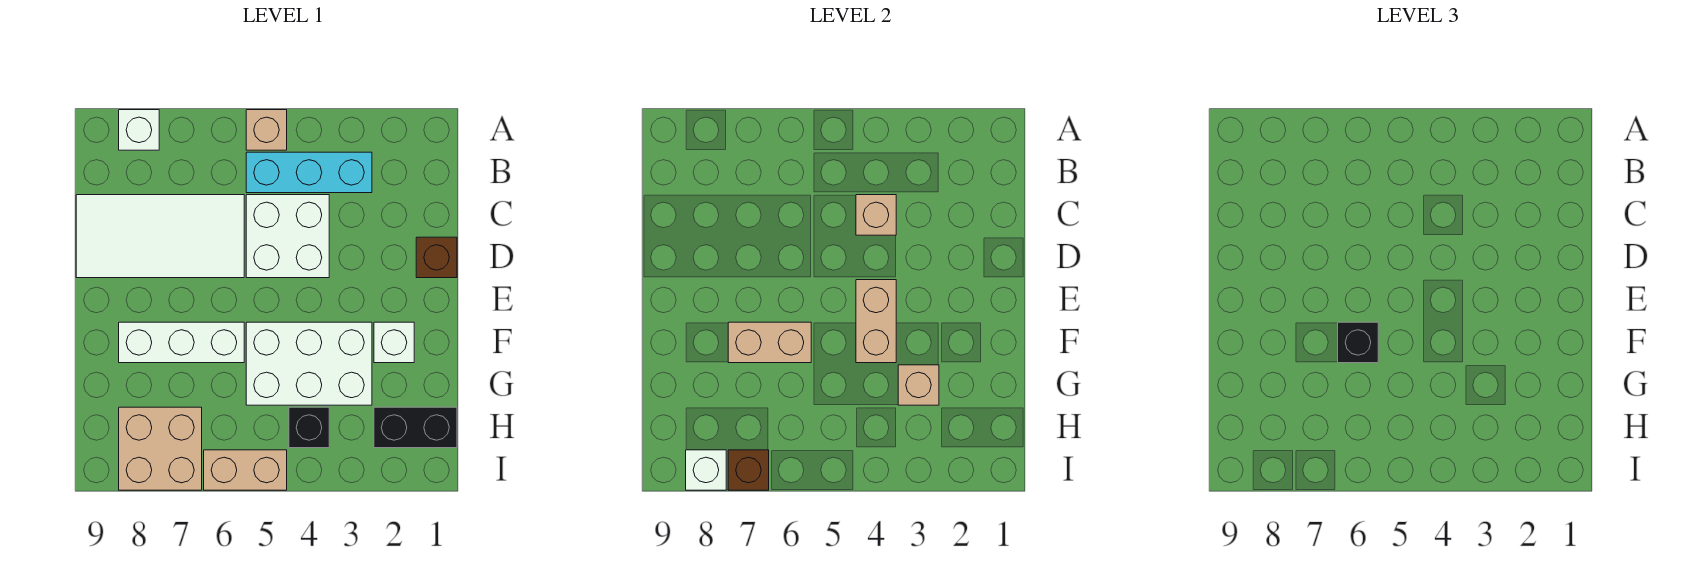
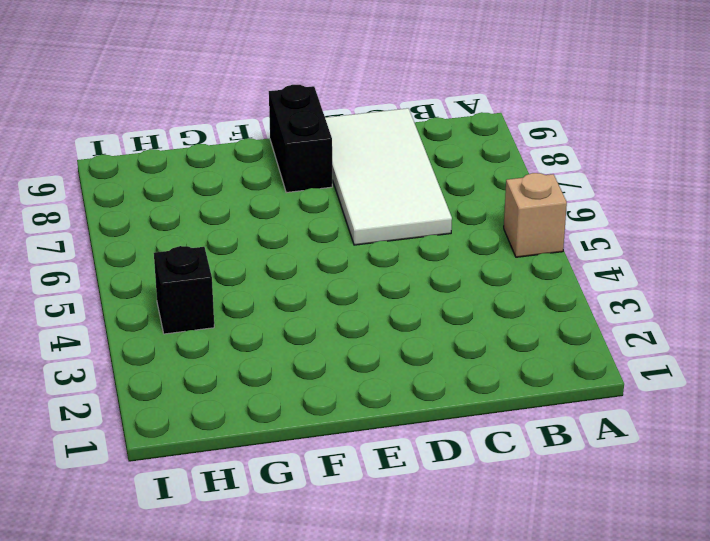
black 1x2 brick [269,85,332,193] -> black 1x2 brick moved to [374,407,457,448]
none -> white 1x1 brick [119,110,159,150]
none -> cyan 1x3 brick [246,152,372,193]
none -> white 2x2 brick [246,195,329,278]

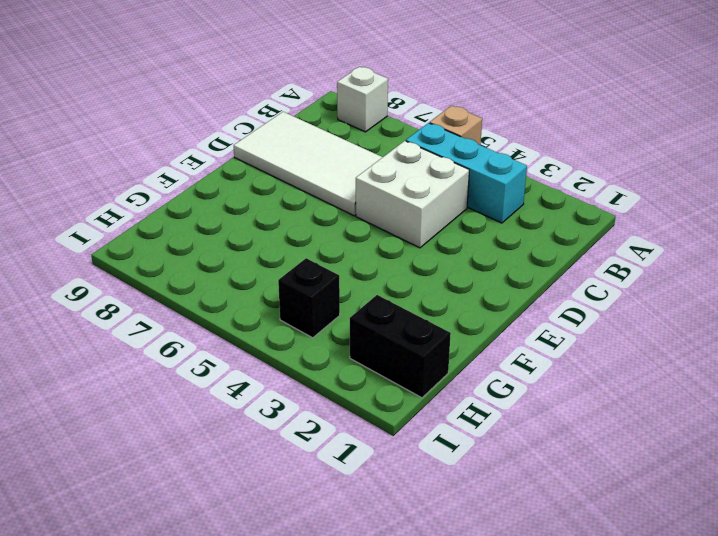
none -> brown 1x1 brick [416,237,457,278]
none -> white 1x1 brick [374,322,414,363]
none -> white 2x3 brick [246,322,372,405]

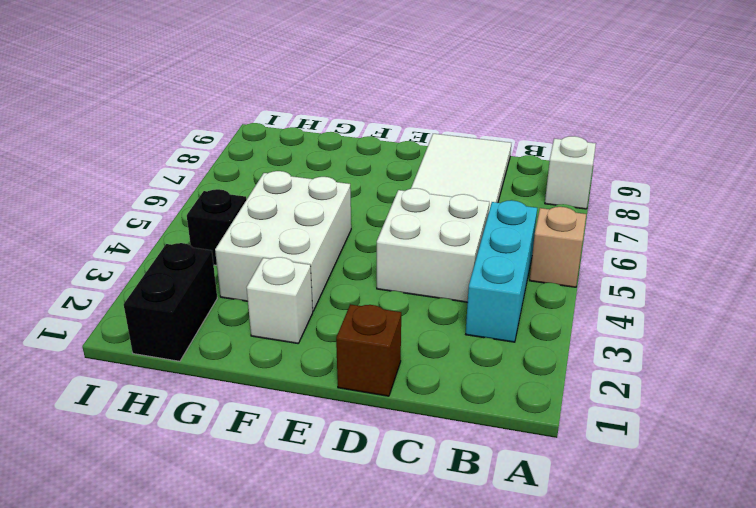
none -> white 1x3 brick [119,322,244,363]
none -> tan 2x2 brick [119,407,202,490]
none -> tan 1x2 brick [204,450,287,490]

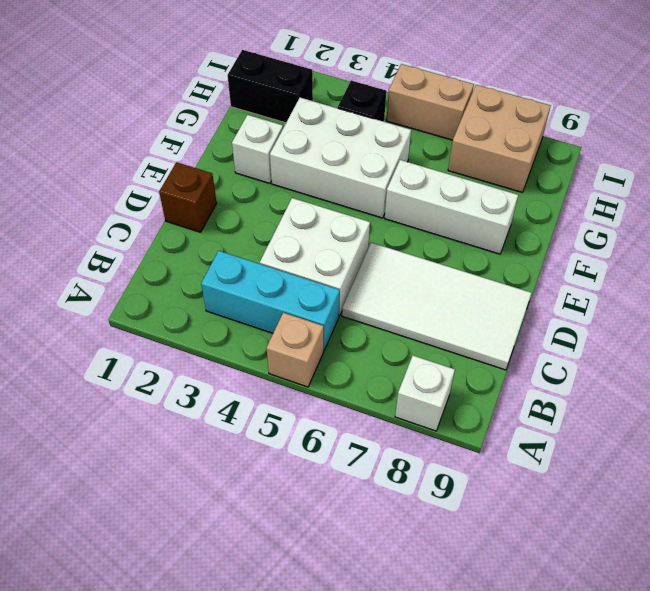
none -> tan 1x1 brick [856,195,896,235]
none -> tan 1x2 brick [856,280,896,363]
none -> tan 1x2 brick [728,322,811,363]

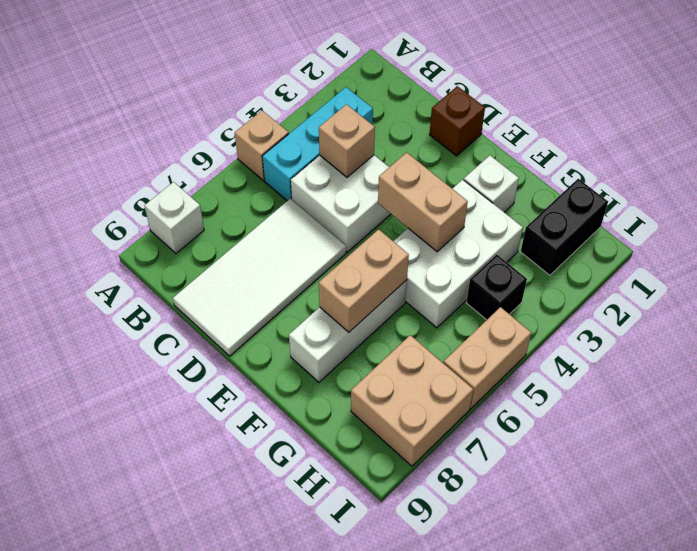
none -> tan 1x1 brick [898,365,939,405]
none -> brown 1x1 brick [728,450,769,490]
none -> white 1x1 brick [686,450,726,490]

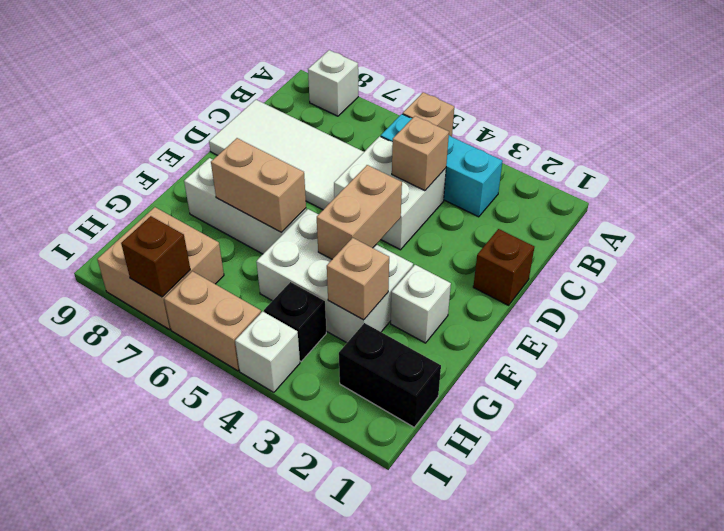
white 1x1 brick [235,311,300,392] -> white 1x1 brick moved to [686,450,726,490]
none -> black 1x1 brick [1338,322,1378,363]

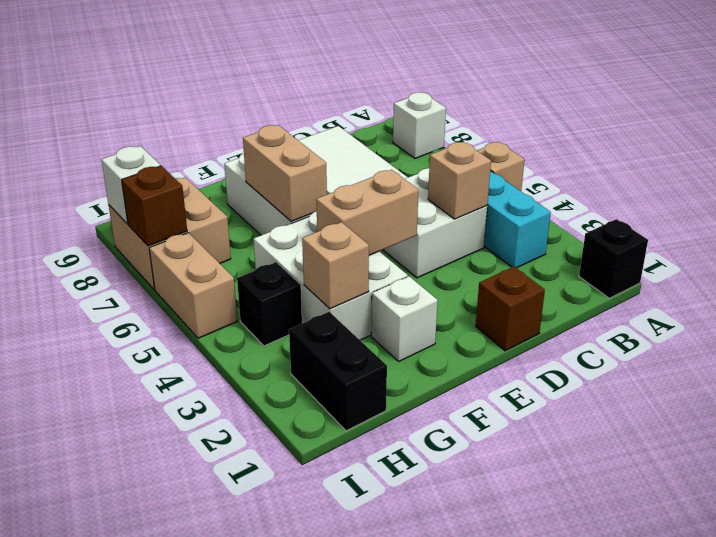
black 1x1 brick [579,219,648,298] -> black 1x1 brick moved to [1338,322,1378,363]

